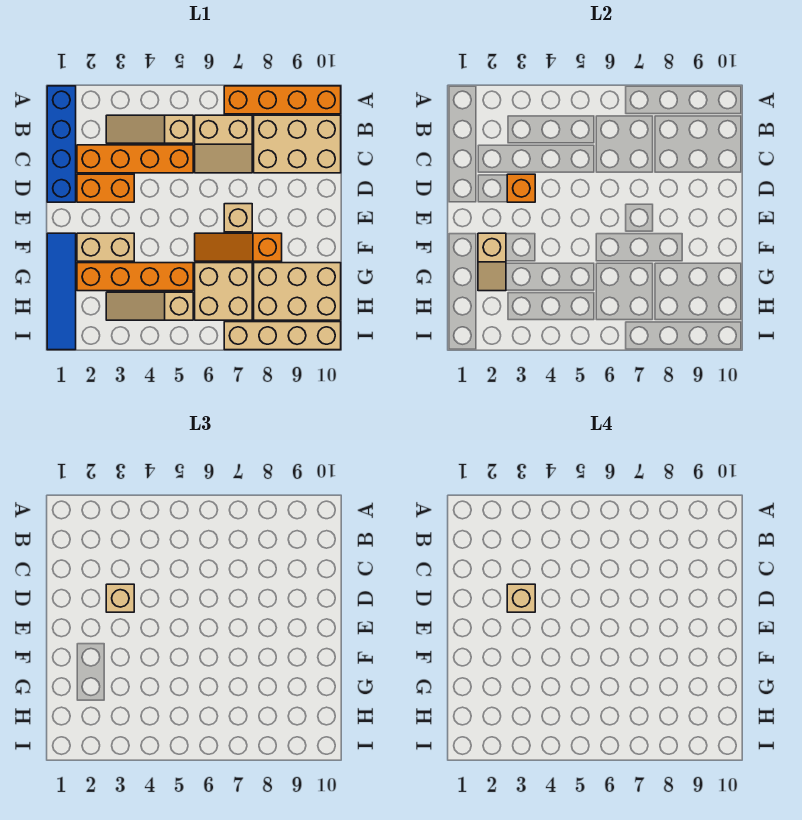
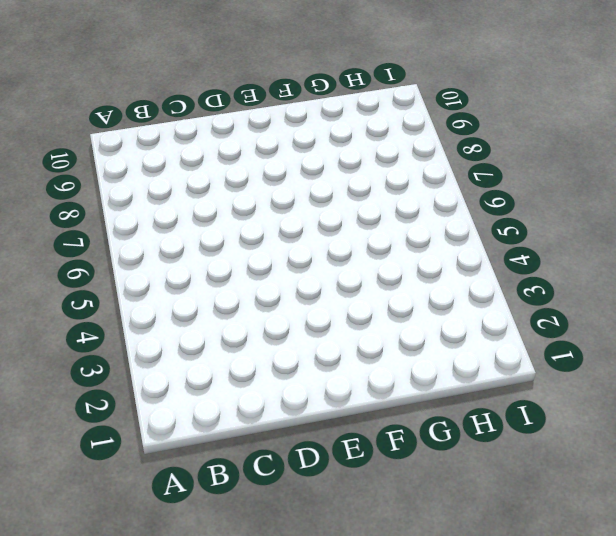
none -> blue 1x4 brick [47,86,76,202]
none -> orange 1x4 brick [224,86,341,114]
none -> tan 1x3 slope [106,115,193,143]

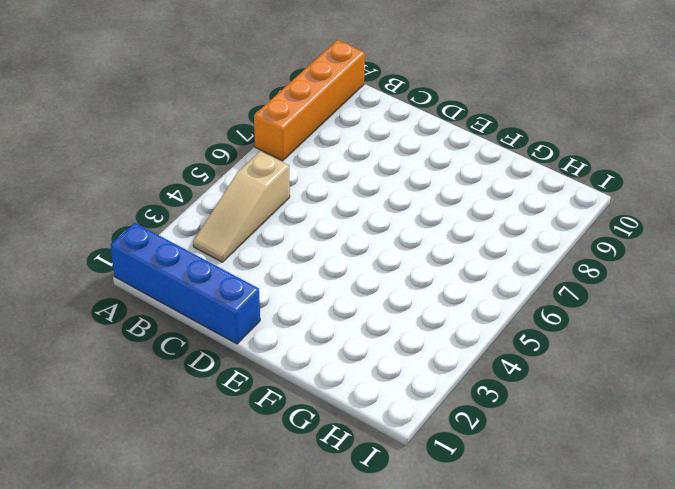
none -> tan 2x2 slope [195,115,252,173]
none -> tan 2x3 brick [254,115,341,173]
none -> orange 1x4 brick [77,145,193,173]

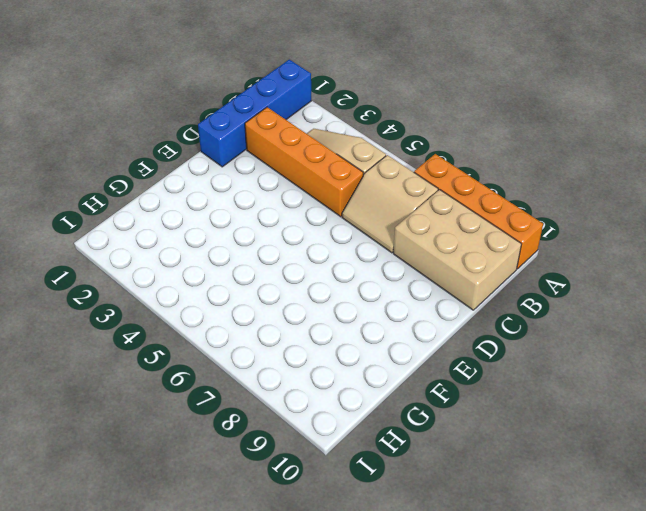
none -> orange 1x2 brick [77,174,134,202]
none -> tan 1x1 brick [224,204,252,232]
none -> blue 1x4 tile [47,233,76,350]

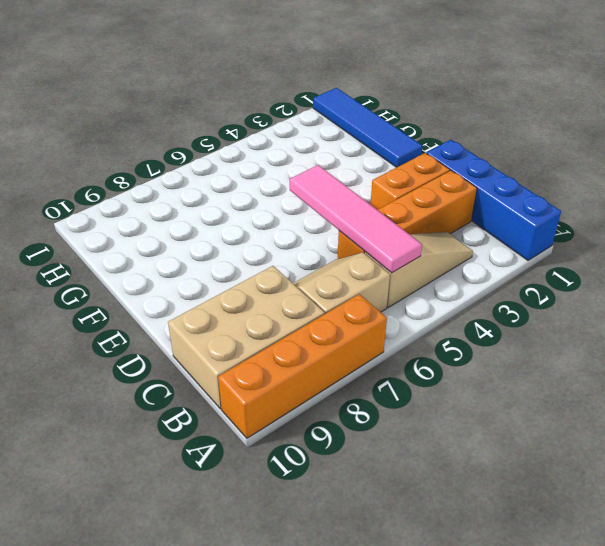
pink 1x4 tile [290,165,422,273] -> none
none -> tan 1x1 brick [224,204,252,232]
none -> tan 1x2 brick [77,233,134,261]
none -> orange 1x3 slope [195,233,282,261]

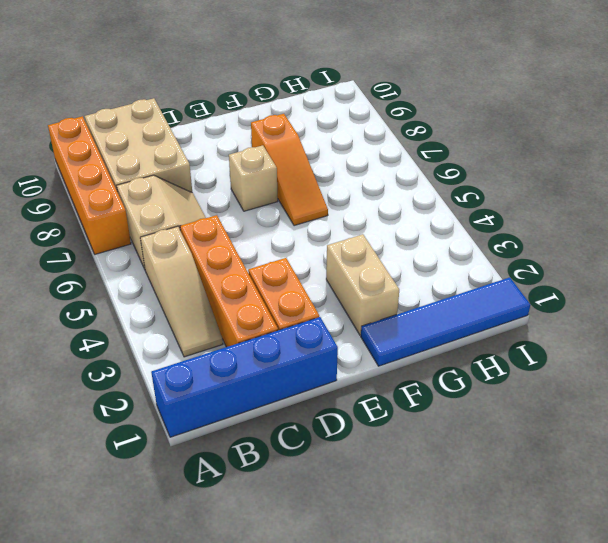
none -> orange 1x4 brick [77,263,193,291]
none -> tan 2x2 brick [195,263,252,320]
none -> tan 2x3 brick [254,263,341,320]

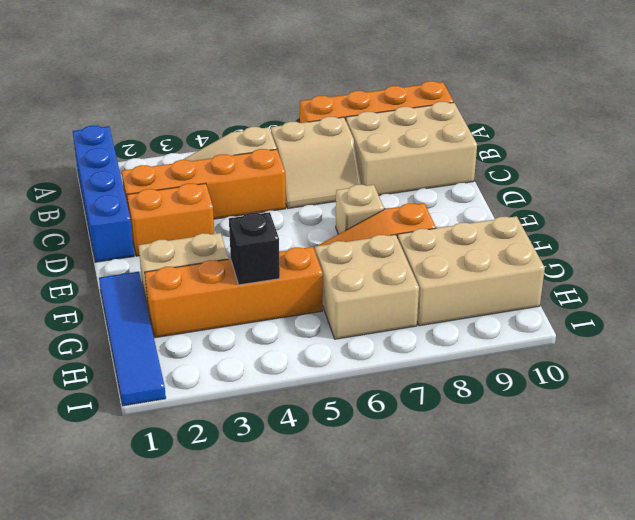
black 1x1 brick [229,212,280,285] -> none
none -> tan 1x3 slope [106,292,193,320]
none -> tan 1x4 brick [224,322,341,350]
none -> orange 1x1 brick [507,174,535,202]

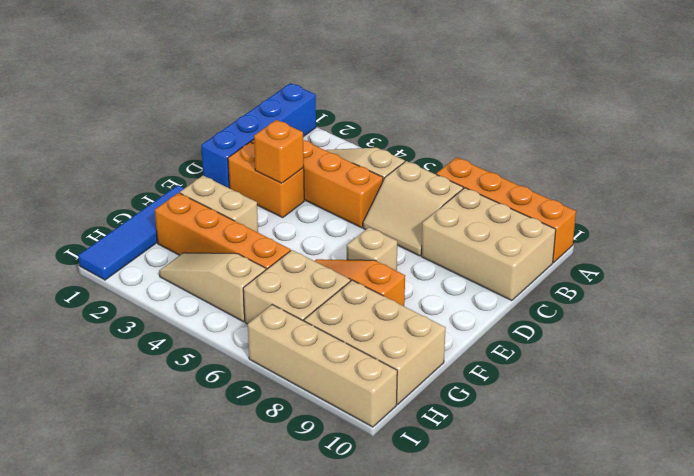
none -> tan 1x2 slope [478,233,506,291]
none -> tan 1x1 brick [106,584,134,612]
none -> tan 1x1 brick [507,584,535,612]

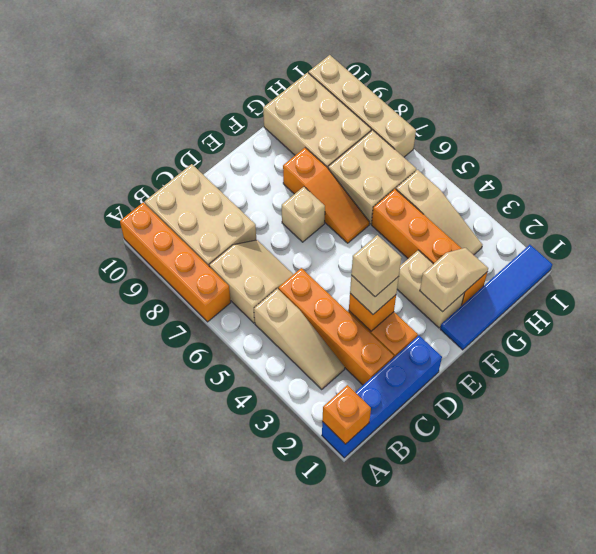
orange 1x1 brick [322,385,371,444] -> none

